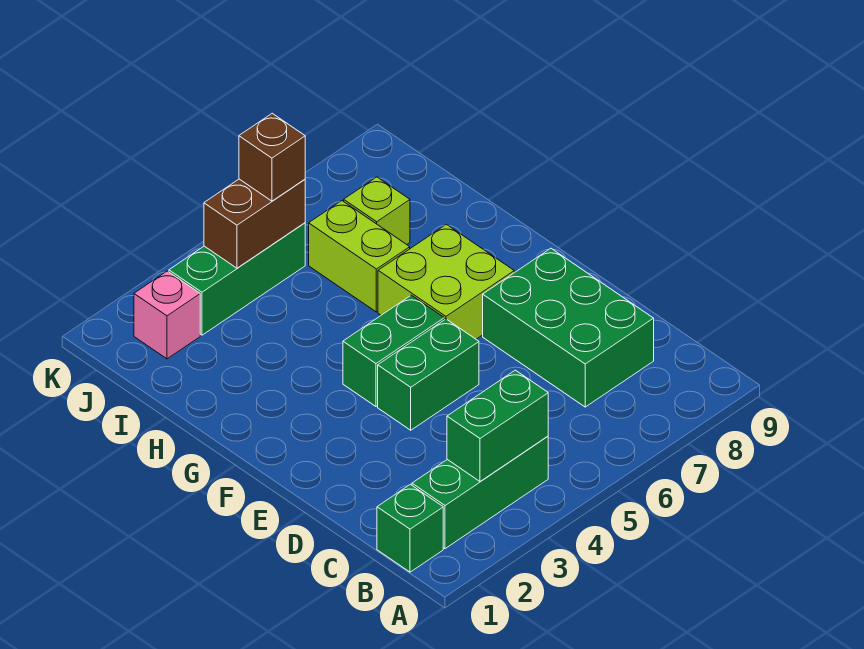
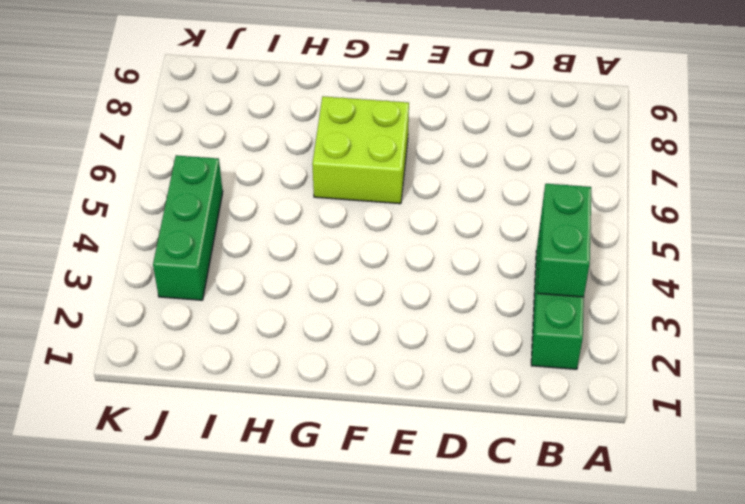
none -> green 1x1 brick [377,484,443,572]
none -> green 2x3 brick [483,248,654,407]
none -> green 1x2 brick [378,319,479,430]

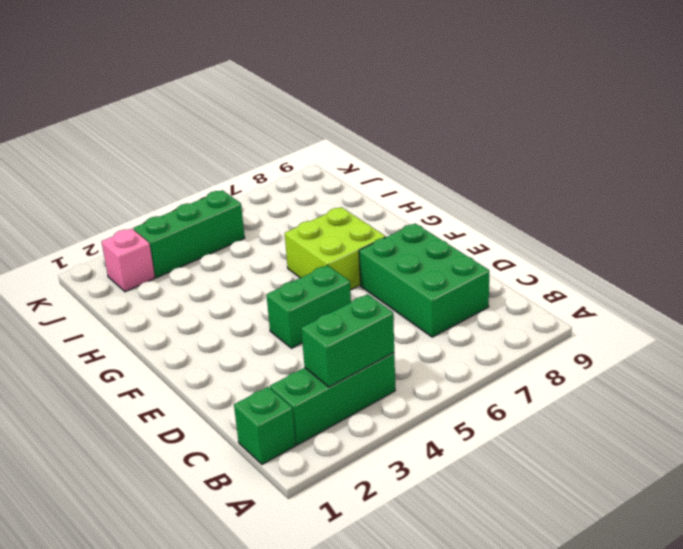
none -> green 1x2 brick [343,295,444,406]
none -> lime 1x2 brick [309,201,410,312]
none -> lime 1x1 brick [344,177,410,244]

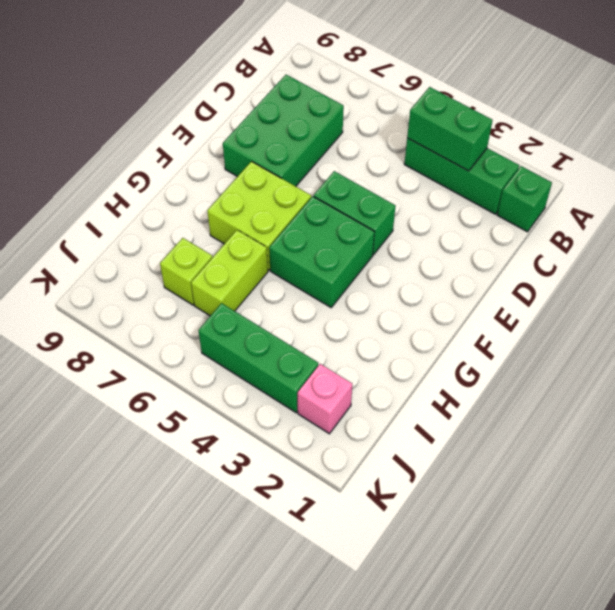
green 2x2 brick [269,196,374,307] -> green 1x2 brick [343,295,444,406]
none -> brown 1x2 brick [204,179,305,268]
none -> brown 1x1 brick [239,113,305,201]

